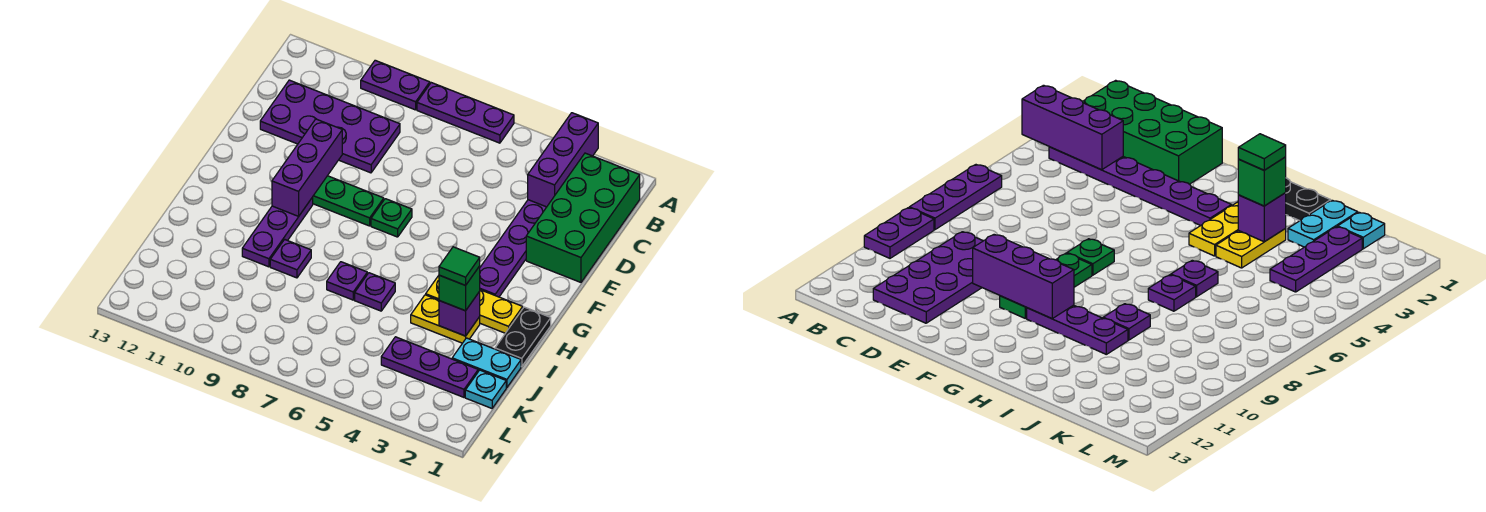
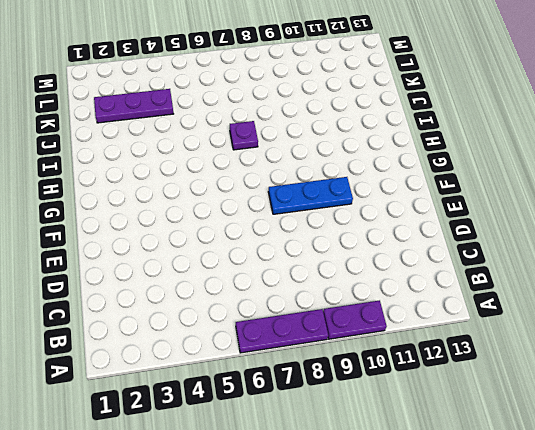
blue 1x3 plate [268,177,353,214] -> green 1x3 plate [313,176,384,226]
none -> green 2x4 brick [526,153,640,282]
none -> purple 1x6 plate [480,200,546,297]
none -> purple 2x4 plate [260,80,400,173]

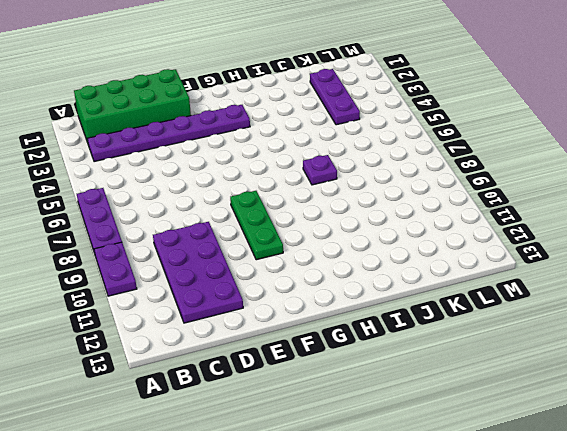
none -> green 1x1 plate [371,199,412,237]
none -> purple 1x3 plate [242,197,313,267]
none -> black 1x2 plate [495,307,551,367]

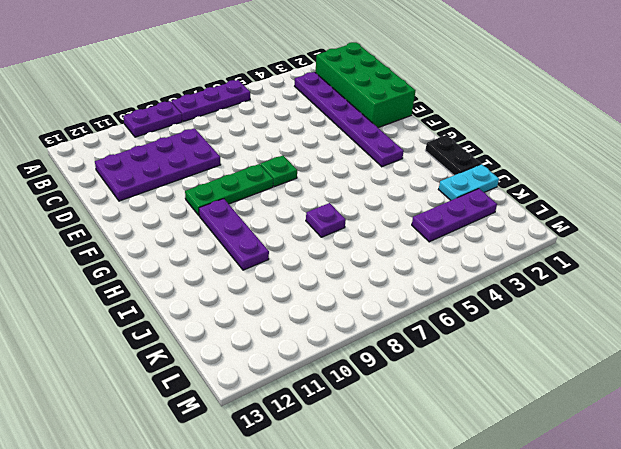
none -> yellow 1x3 plate [426,276,523,333]
none -> yellow 1x2 plate [411,295,480,343]
none -> purple 1x1 plate [355,273,395,311]

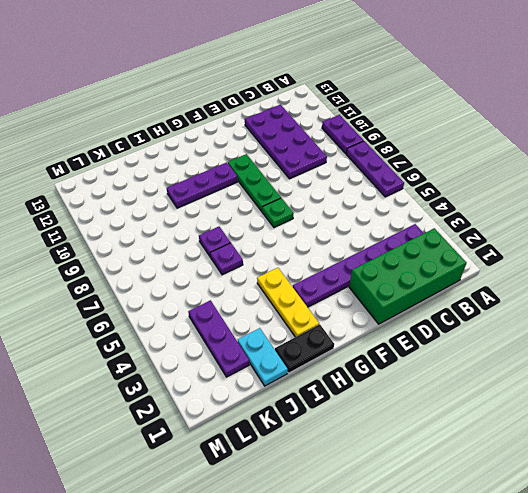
none -> yellow 1x2 plate [411,295,480,343]
none -> purple 1x1 plate [270,239,311,278]
none -> cyan 1x1 plate [465,370,506,408]

